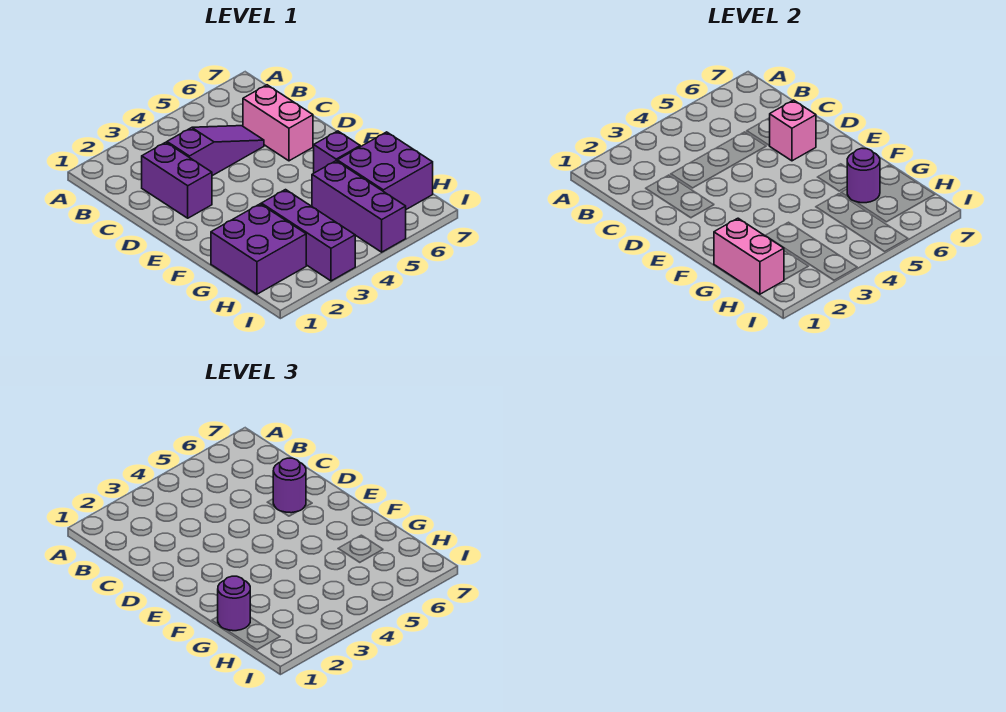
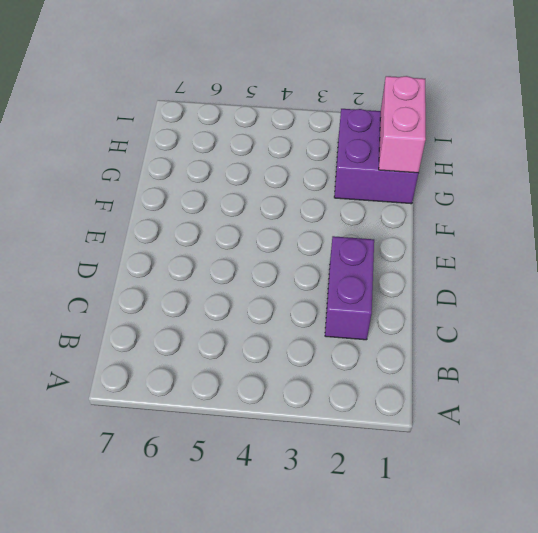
none -> purple 1x3 slope [167,126,264,176]
none -> pink 1x2 brick [243,85,313,161]
none -> purple 1x1 brick [314,131,360,173]

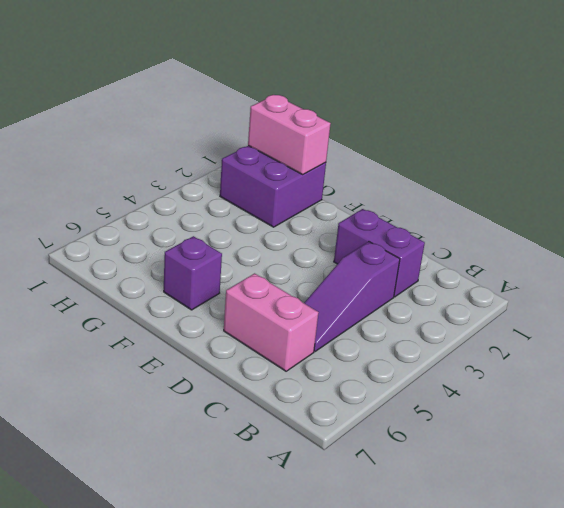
none -> purple 1x3 brick [261,190,355,281]
none -> purple 1x3 brick [312,161,406,252]
none -> purple 2x2 brick [337,132,433,209]

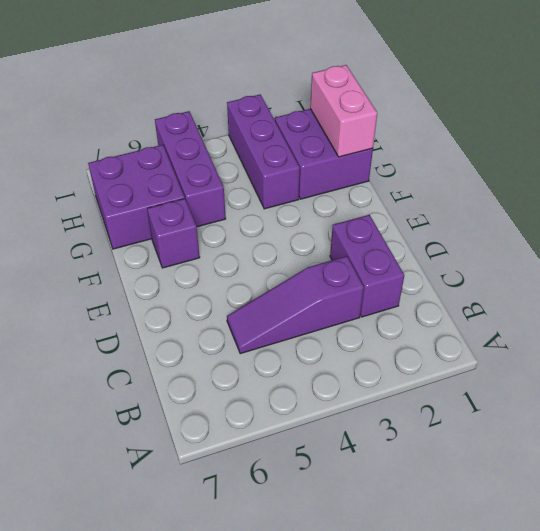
none -> pink 1x2 brick [243,85,313,161]
none -> pink 1x1 brick [770,100,816,161]
none -> purple 1x1 round brick [847,148,880,203]

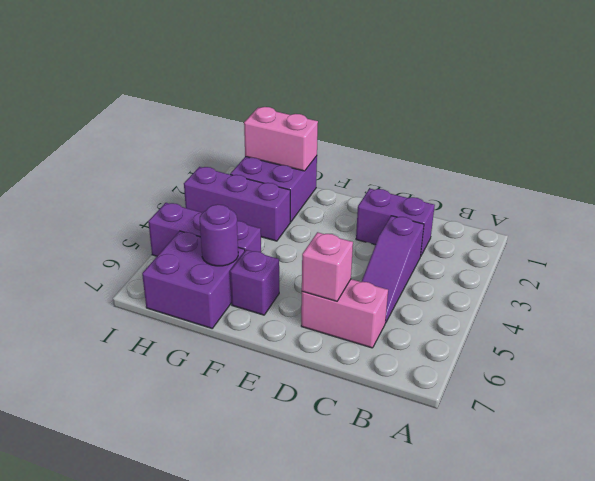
none -> purple 1x1 round brick [273,458,306,513]
none -> purple 1x1 round brick [218,576,250,631]

